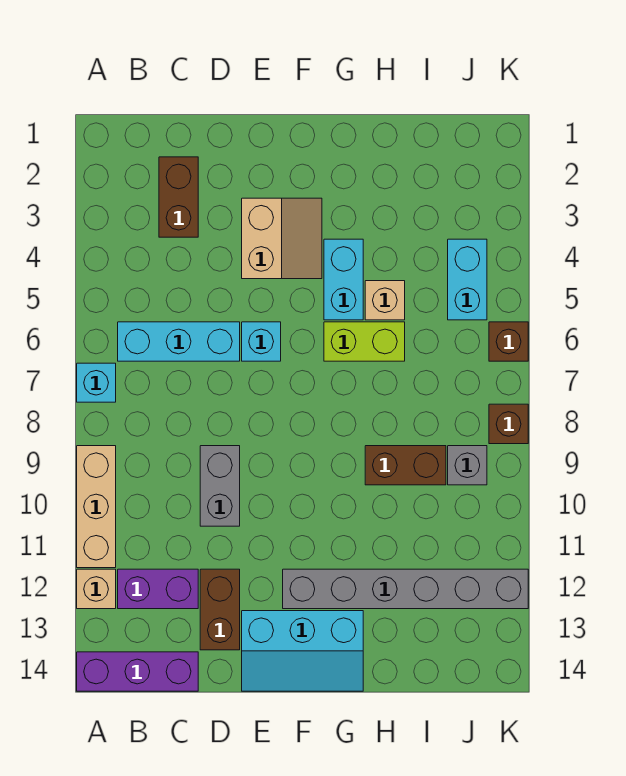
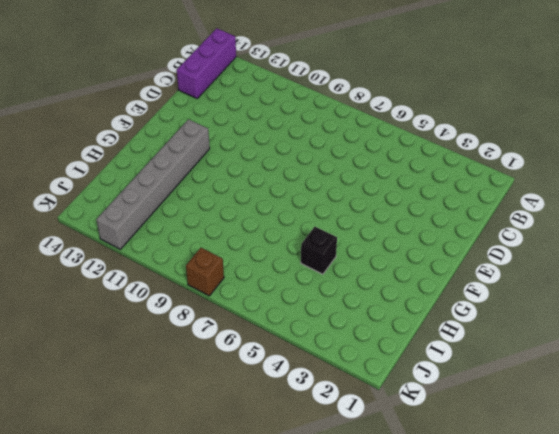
black 1x1 brick [301,227,337,274] -> tan 1x1 brick [365,281,405,320]
none -> cyan 1x1 brick [77,363,116,402]
none -> tan 1x3 brick [77,446,116,568]
none -> tan 1x1 brick [77,569,116,609]

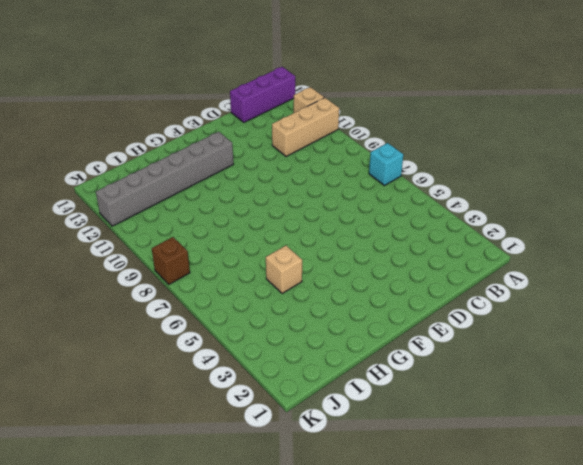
tan 1x3 brick [272,98,339,157] -> tan 1x3 brick turned to [77,446,116,568]
none -> cyan 1x3 brick [118,322,240,361]
none -> purple 1x2 brick [118,569,198,609]
none -> brown 1x2 brick [159,157,198,237]

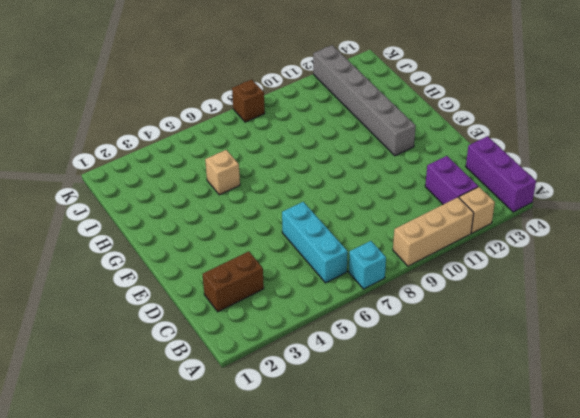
none -> grey 1x2 brick [200,446,240,526]
none -> brown 1x2 brick [200,569,240,650]
none -> tan 2x2 slope [242,198,322,279]

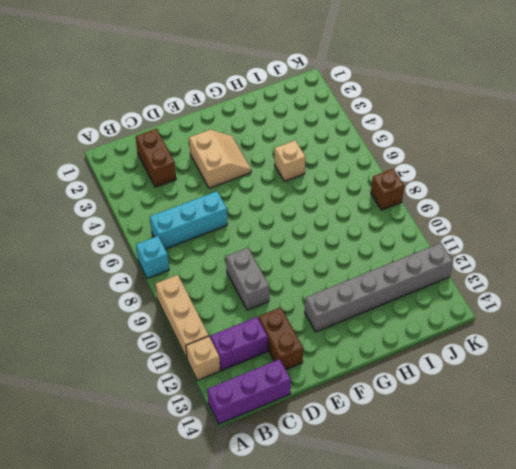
none -> cyan 1x1 brick [242,322,281,361]
none -> cyan 2x3 slope [242,611,363,691]
none -> cyan 1x2 brick [324,239,363,320]

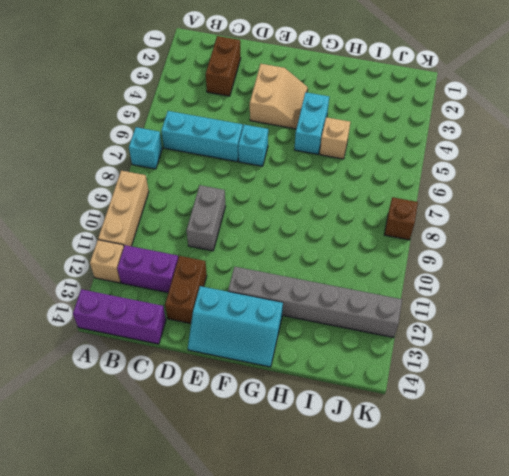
none -> lime 1x2 brick [324,322,405,361]
none -> brown 1x2 brick [365,446,446,485]
none -> cyan 1x2 brick [448,239,487,320]

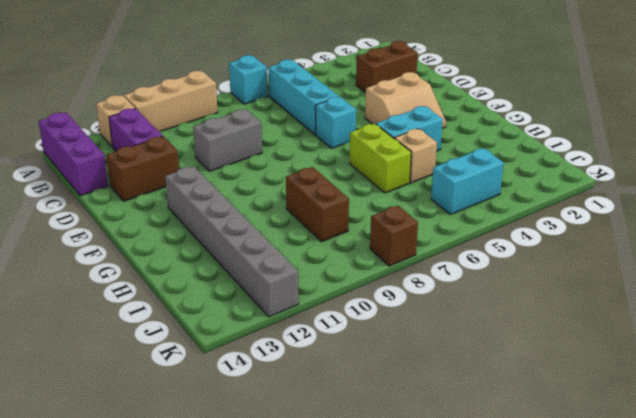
none -> cyan 2x3 slope [242,611,363,691]
none -> grey 1x1 brick [448,446,487,485]
none -> brown 1x1 brick [489,322,528,361]

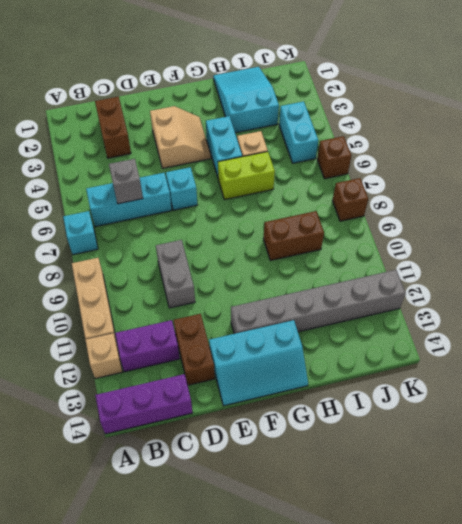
grey 1x1 brick [109,159,143,204] -> grey 1x1 brick moved to [448,446,487,485]
cyan 2x3 slope [213,67,279,133] -> none

